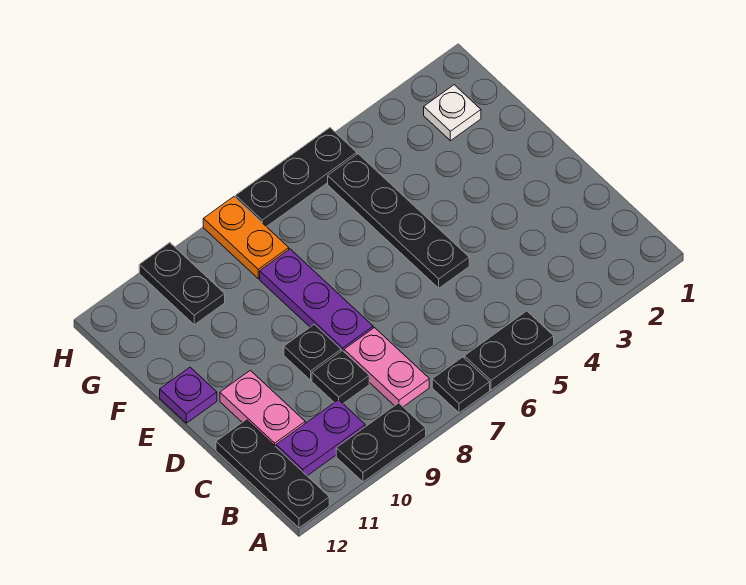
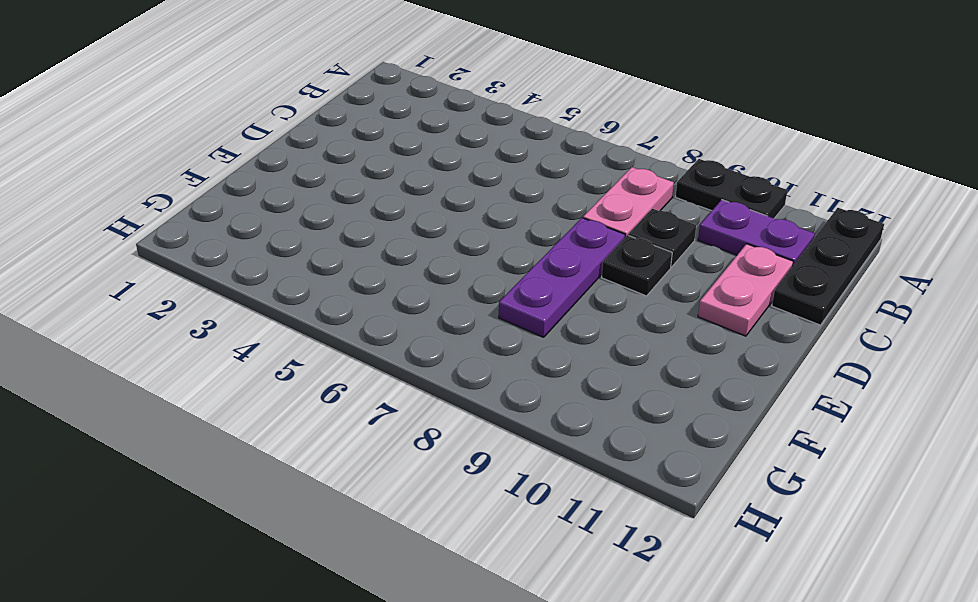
none -> black 1x2 plate [464,311,554,390]
none -> black 1x1 plate [432,357,490,413]
none -> black 1x4 plate [328,154,469,288]

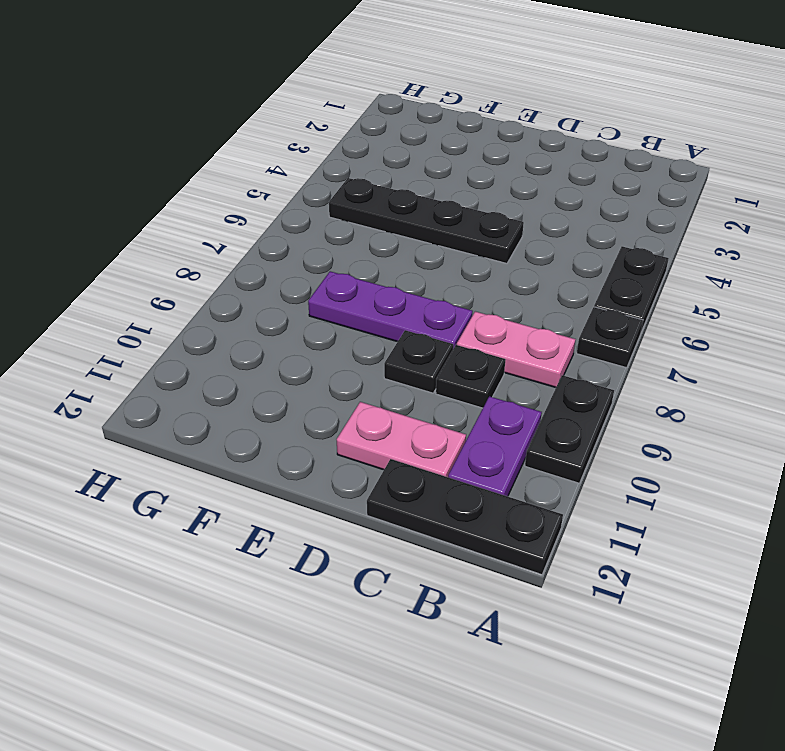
none -> purple 1x1 plate [160,367,217,423]
none -> white 1x1 plate [424,85,481,141]
none -> orange 1x2 plate [203,197,289,279]

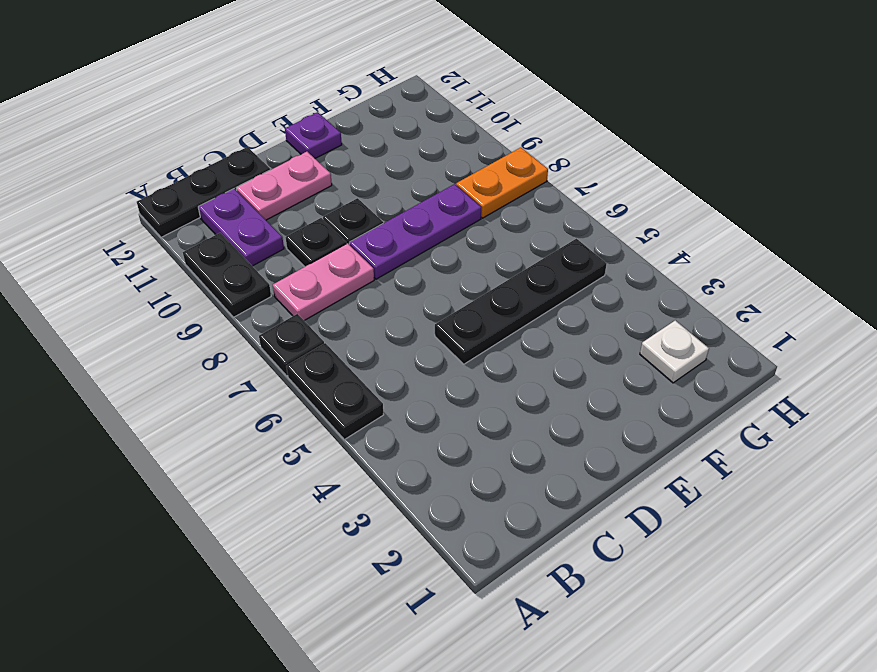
none -> black 1x2 plate [139,243,225,325]
none -> black 1x3 plate [235,128,357,227]

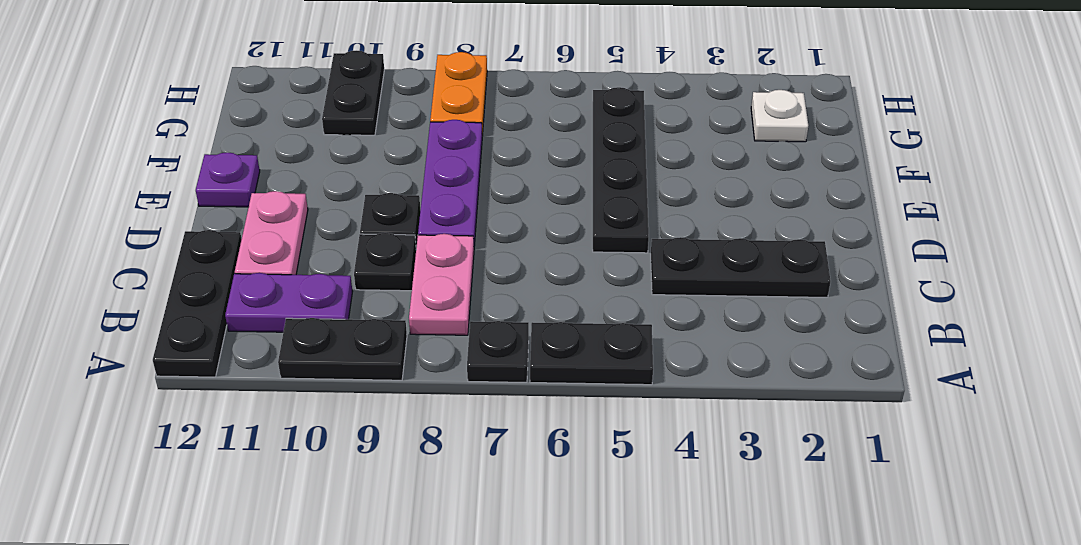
black 1x3 plate [651,237,831,297] -> black 1x3 plate moved to [235,128,357,227]

